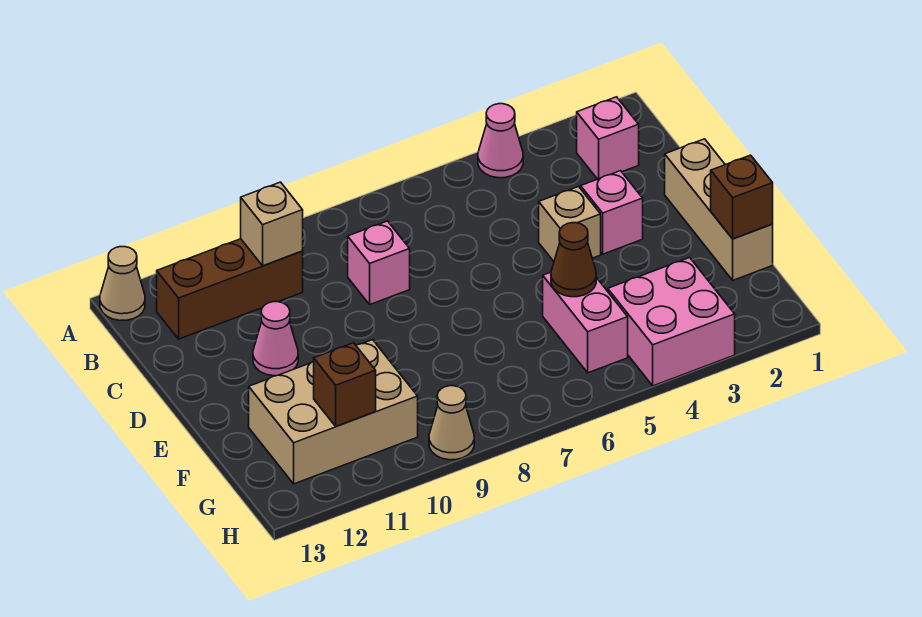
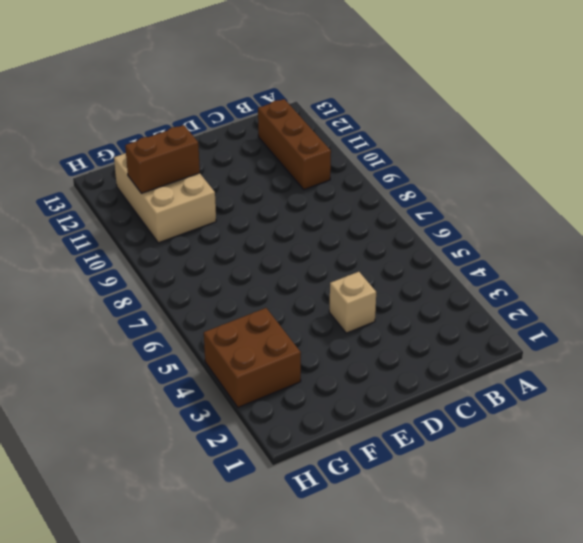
brown 1x2 brick [125,125,200,193] -> brown 1x1 brick [314,343,376,426]
brown 2x2 brick [204,308,301,407] -> pink 2x2 brick [608,258,735,386]
none -> pink 1x1 cone [478,104,523,178]
none -> tan 1x1 cone [100,247,145,320]
none -> pink 1x1 brick [577,97,639,179]

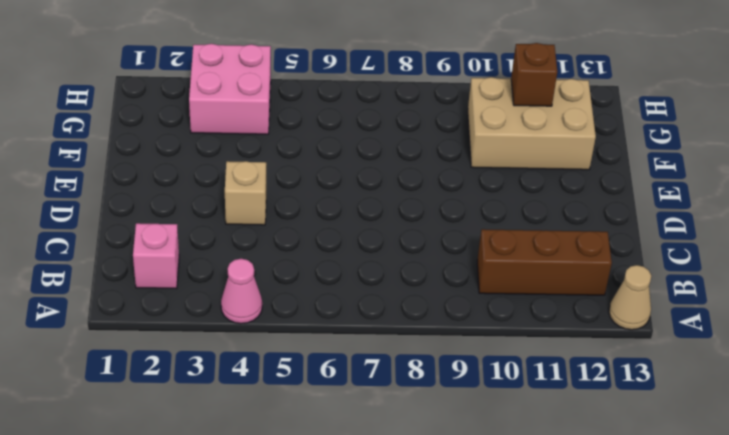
none -> pink 1x1 brick [348,221,410,304]
none -> tan 1x3 brick [665,139,773,280]
none -> pink 1x1 brick [581,171,643,254]

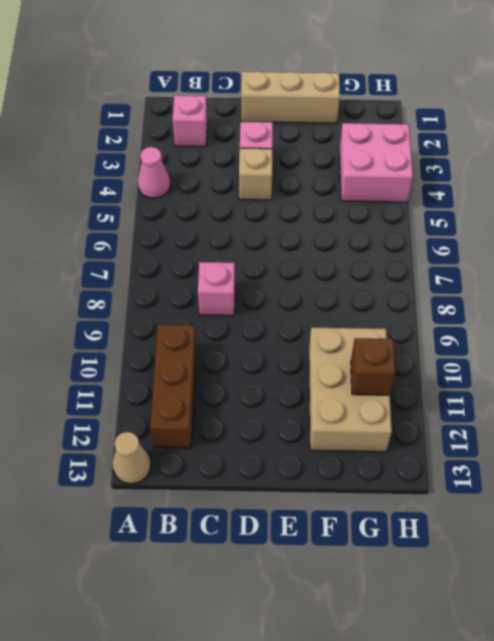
none -> pink 1x1 cone [253,302,298,376]
none -> pink 1x2 brick [543,272,628,373]
none -> tan 1x1 cone [429,386,474,460]

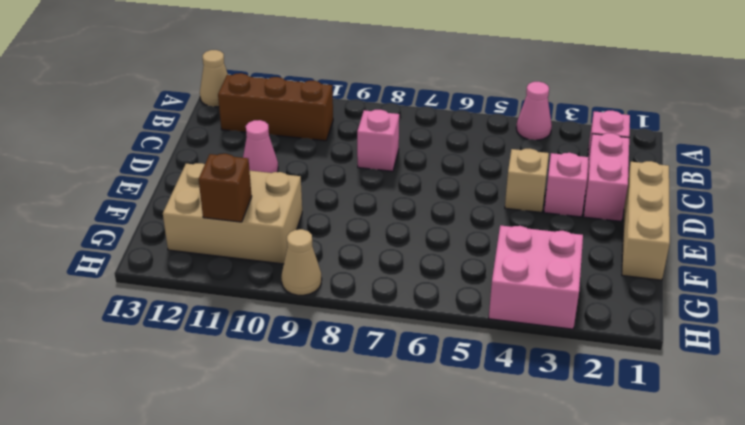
pink 1x2 brick [584,133,629,221] -> pink 1x2 brick moved to [543,272,628,373]
none -> tan 1x1 brick [241,182,303,266]
none -> brown 1x1 brick [711,155,773,239]
none -> brown 1x1 cone [551,223,596,297]

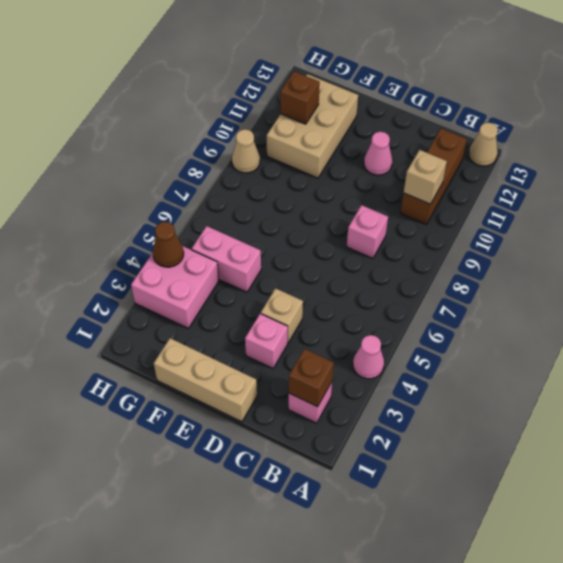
brown 1x1 brick [289,349,334,407] -> brown 1x1 brick moved to [711,155,773,239]
brown 1x1 cone [153,222,184,267] -> brown 1x1 cone moved to [551,223,596,297]

